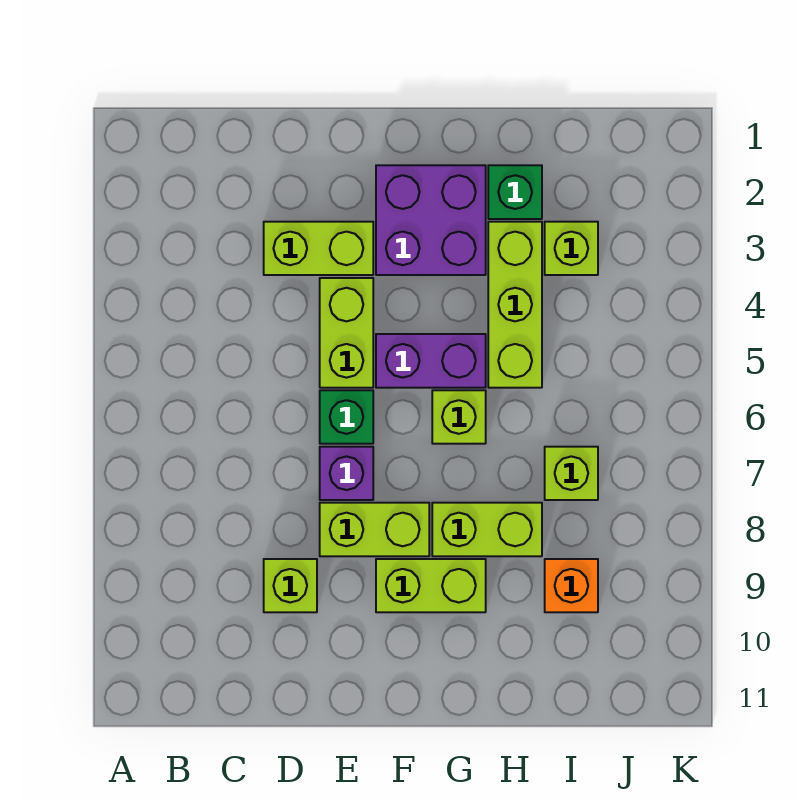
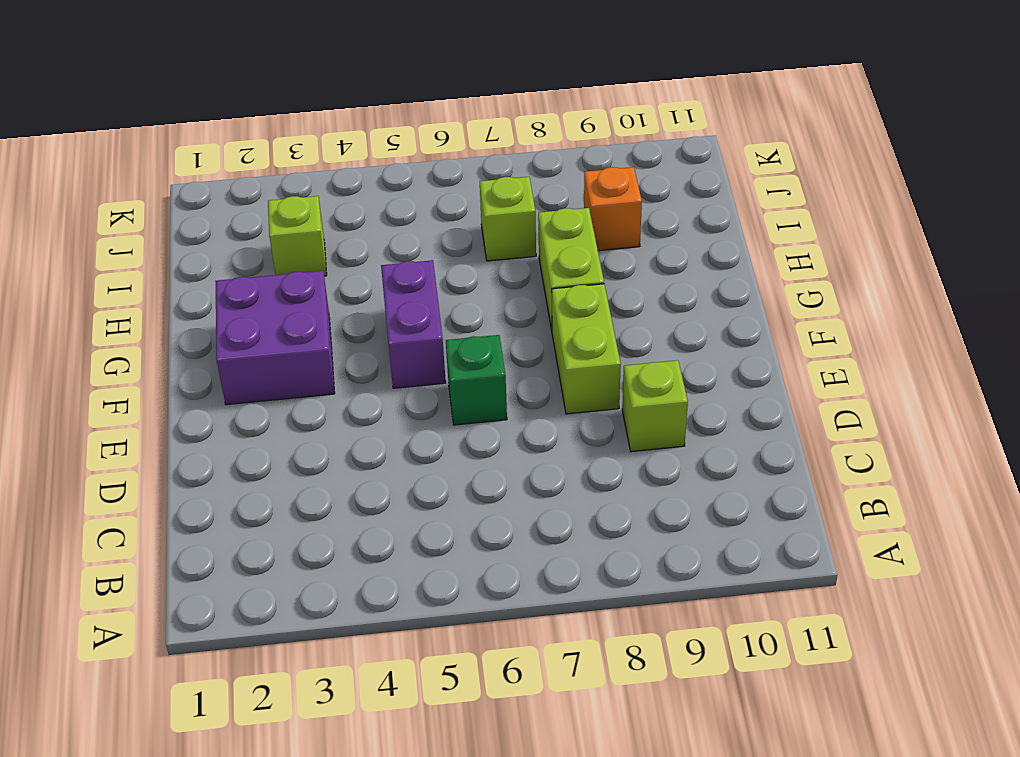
none -> lime 1x2 brick [264,222,373,275]
none -> lime 1x2 brick [320,278,373,388]
none -> purple 1x1 brick [320,447,373,500]

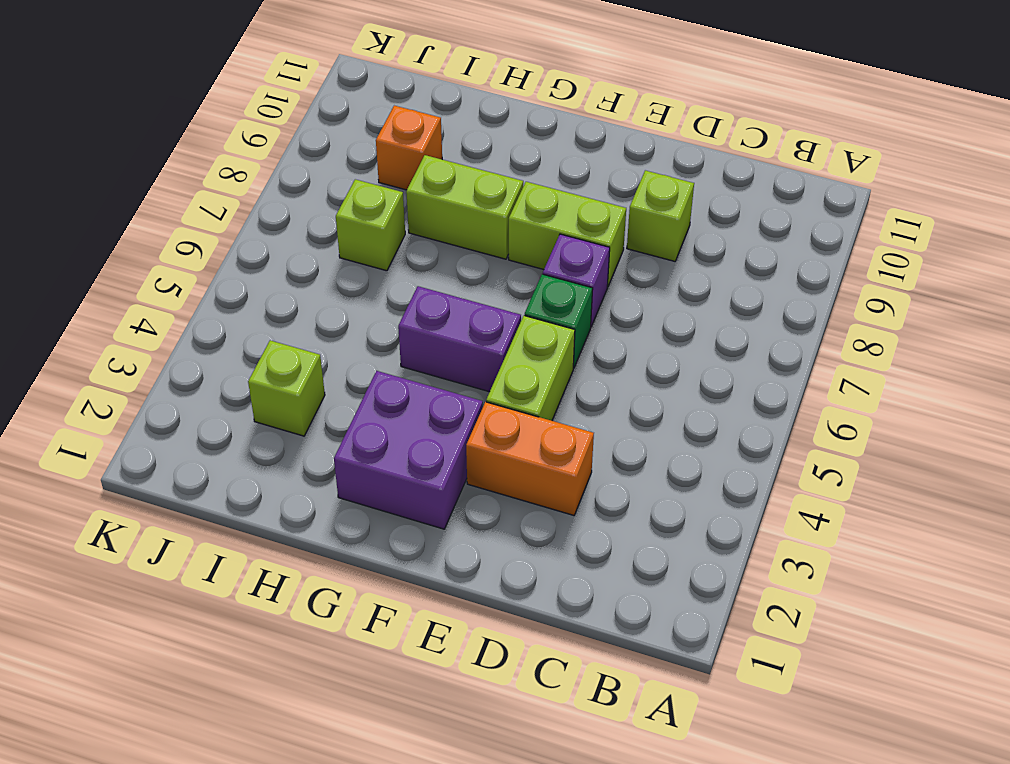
orange 1x2 brick [466,402,594,515] -> lime 1x2 brick [264,222,373,275]
none -> lime 1x2 brick [376,559,486,612]
none -> lime 1x1 brick [432,390,486,444]
none -> green 1x1 brick [488,165,542,219]

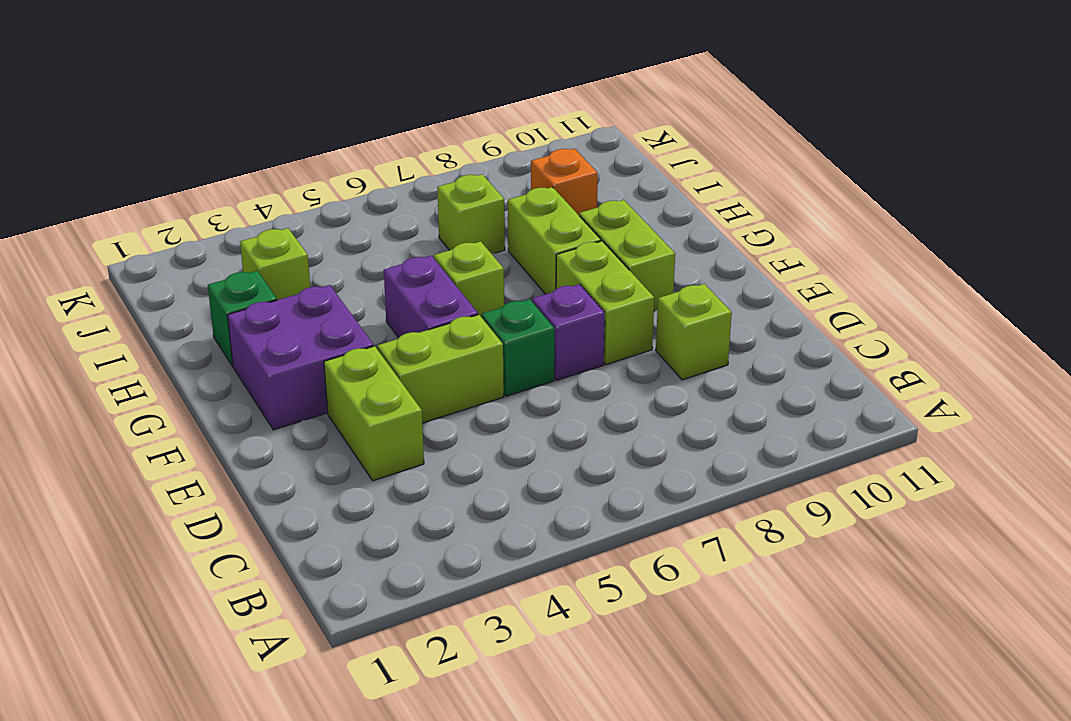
none -> lime 1x3 brick [488,222,542,388]

